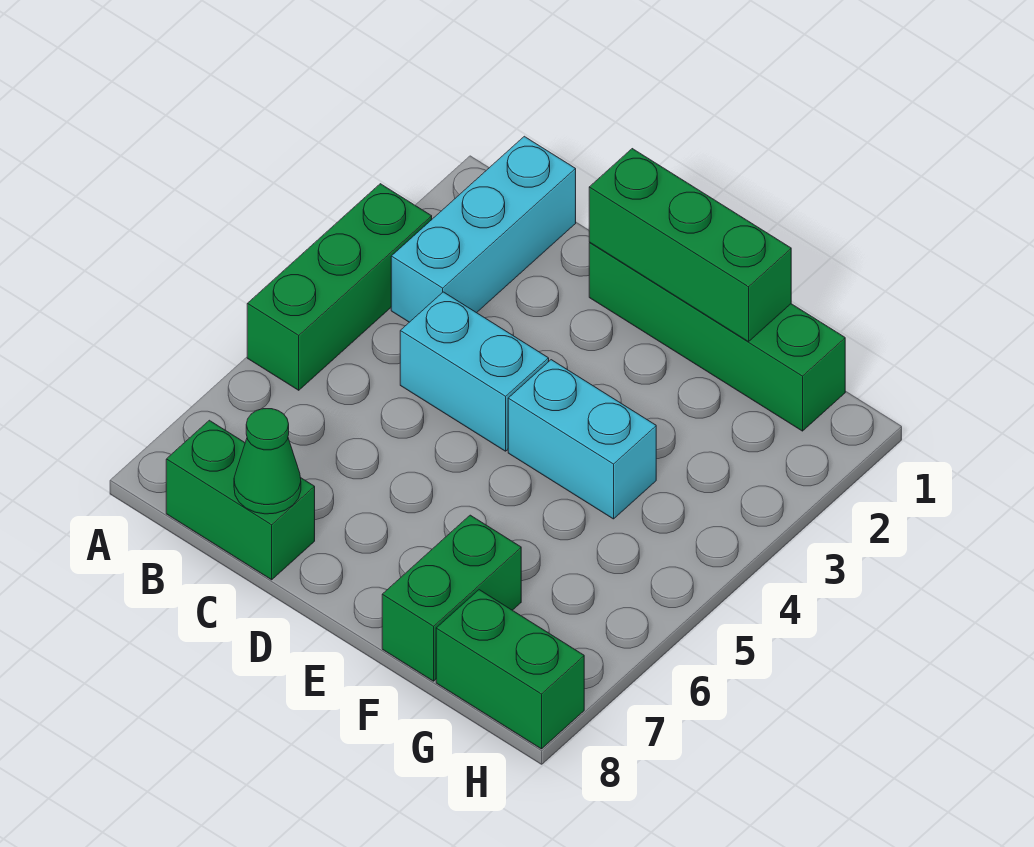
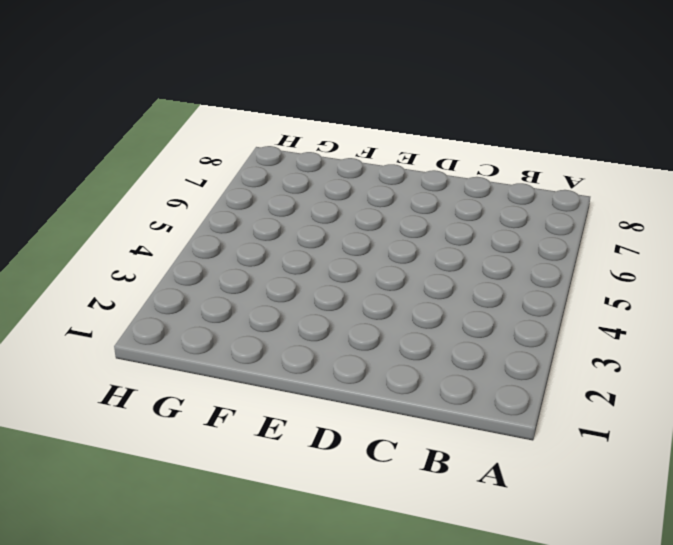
none -> green 1x3 brick [247,184,432,390]
none -> cyan 1x3 brick [391,136,576,322]

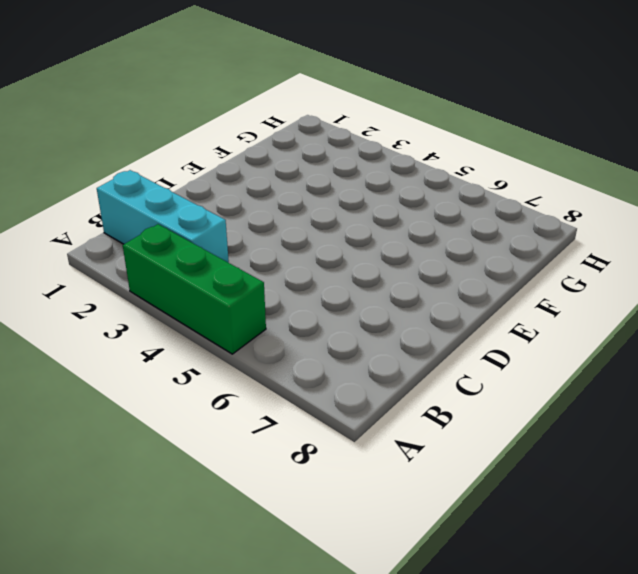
none -> green 1x2 brick [166,420,315,580]
none -> cyan 1x2 brick [400,292,549,451]

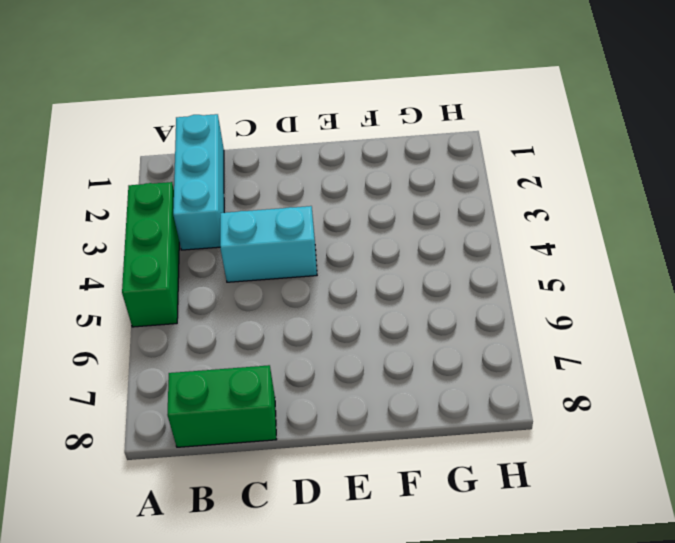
none -> green 1x4 brick [589,243,845,431]
none -> cyan 1x2 brick [508,360,656,519]

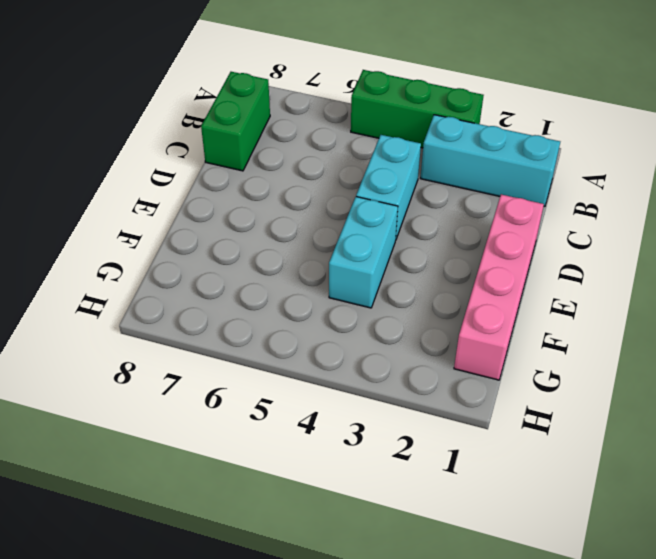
pink 1x4 brick [454,194,544,380] -> green 1x4 brick [589,243,845,431]
none -> green 1x2 brick [382,515,521,681]
none -> green 1x2 brick [436,590,584,749]

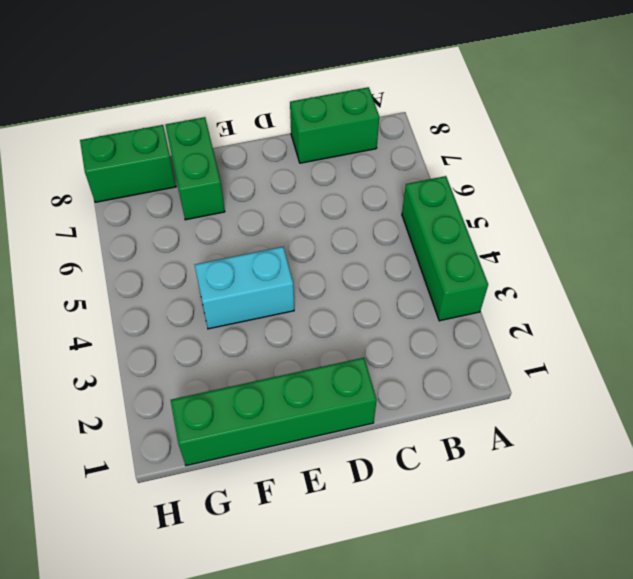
none -> cyan 1x3 brick [391,136,576,322]
none -> cyan 1x2 brick [400,292,549,451]

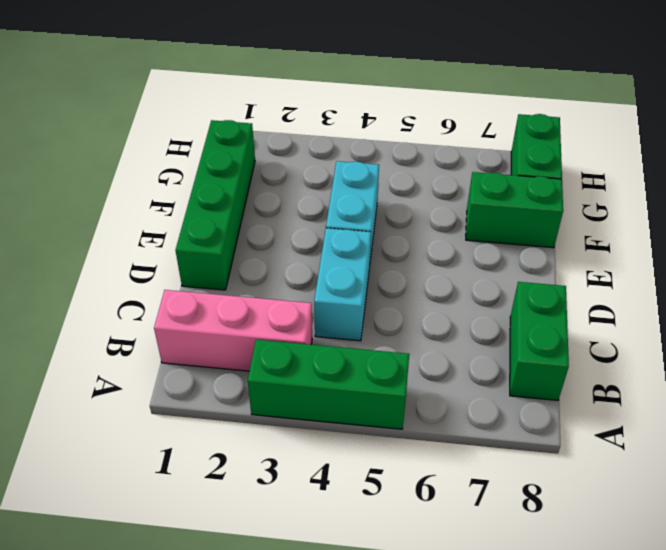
pink 1x3 brick [154,290,312,371] -> cyan 1x3 brick [391,136,576,322]
none -> green 1x1 cone [234,409,301,514]
none -> green 1x3 brick [589,149,791,342]

